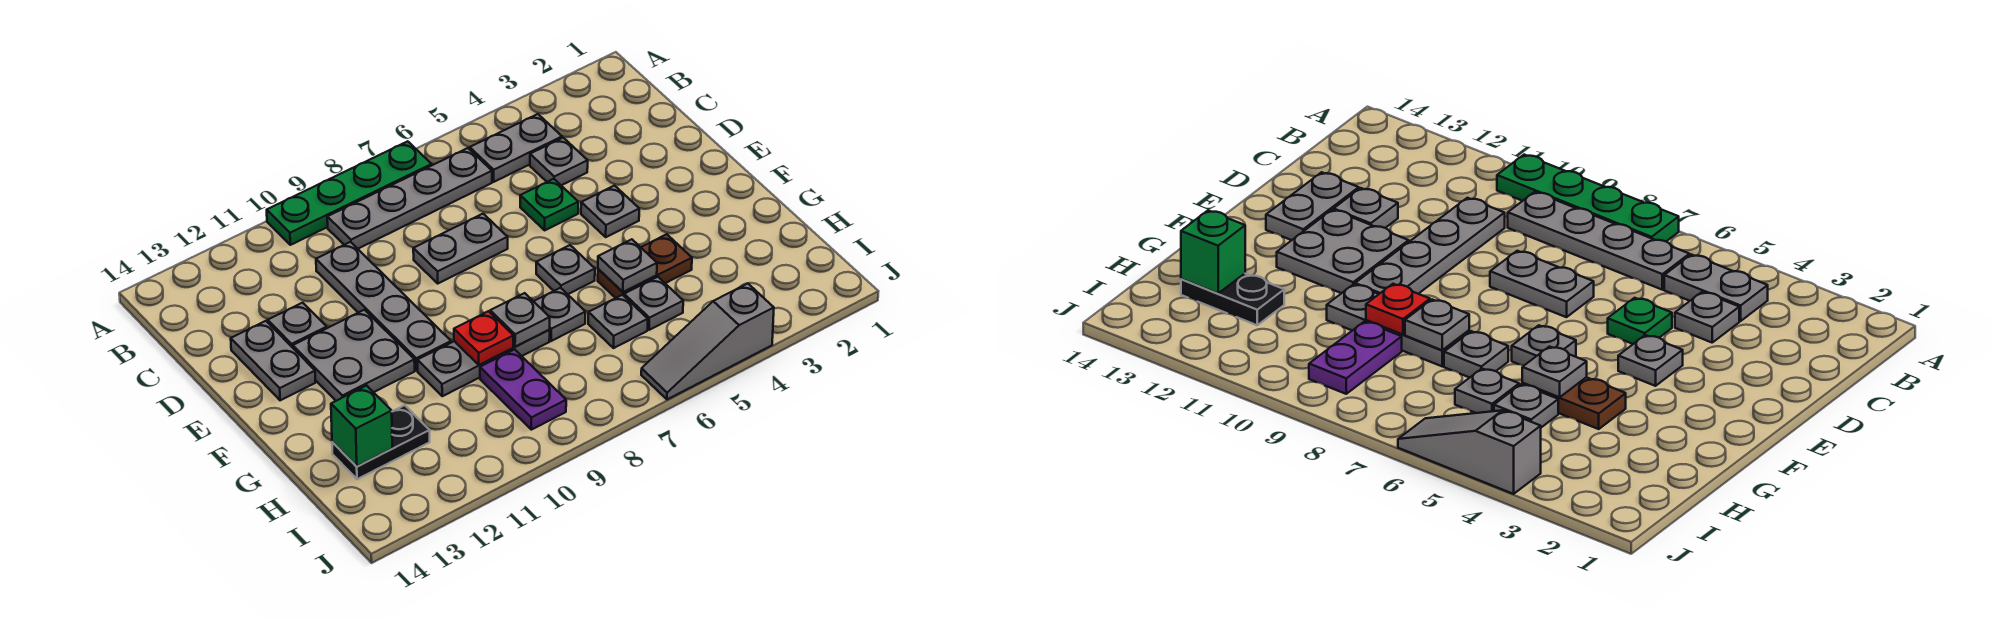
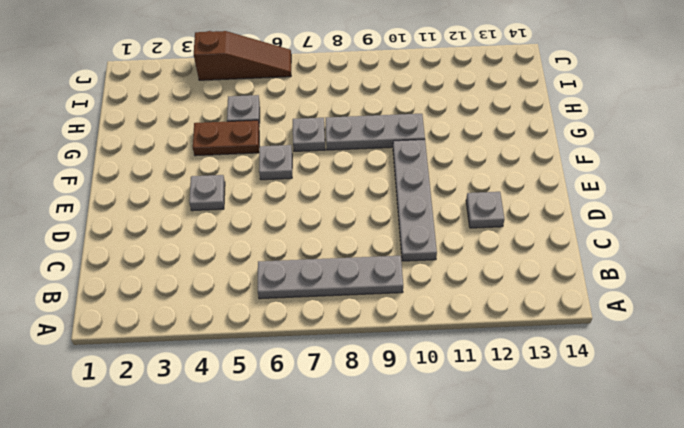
brown 1x3 slope [194,31,291,80] -> grey 1x3 slope [641,283,774,399]
none -> green 1x4 plate [267,141,432,245]
none -> grey 1x2 plate [470,114,562,182]
none -> grey 1x1 plate [530,138,588,185]

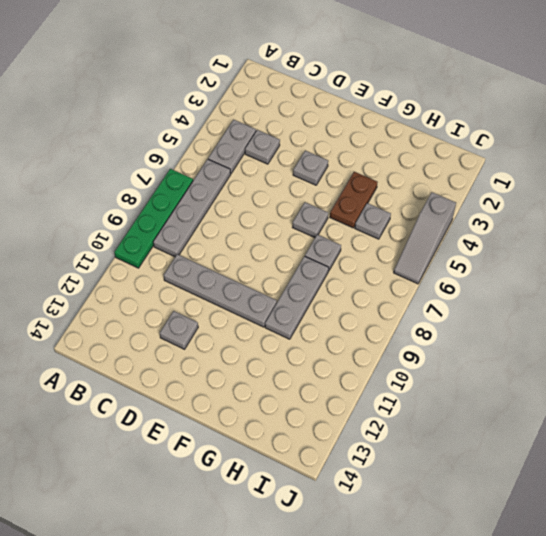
none -> green 1x1 plate [520,179,578,230]
none -> grey 1x2 plate [413,214,508,283]
none -> grey 1x2 plate [231,321,315,400]

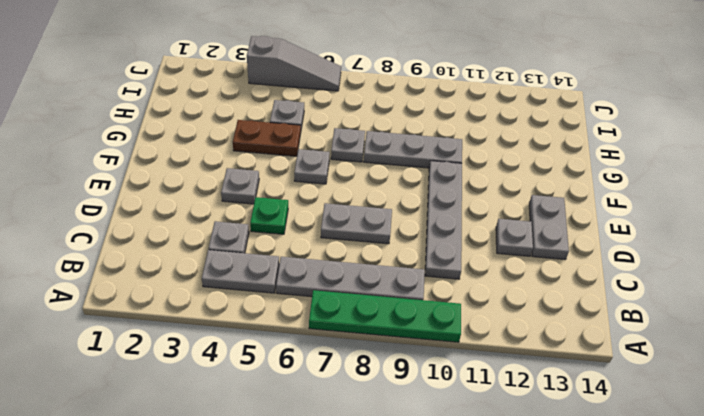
none -> grey 2x2 plate [293,310,415,401]
none -> grey 1x1 plate [588,295,648,348]
none -> purple 1x2 plate [480,349,566,430]

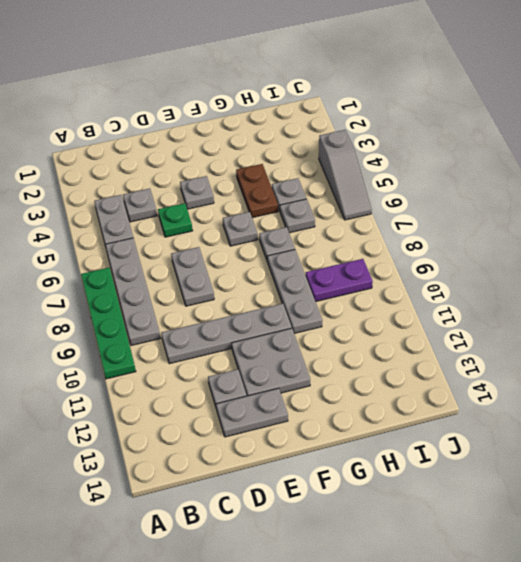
none -> black 1x2 plate [332,405,430,479]
none -> grey 1x1 plate [598,239,657,292]
none -> grey 1x1 plate [490,293,550,347]

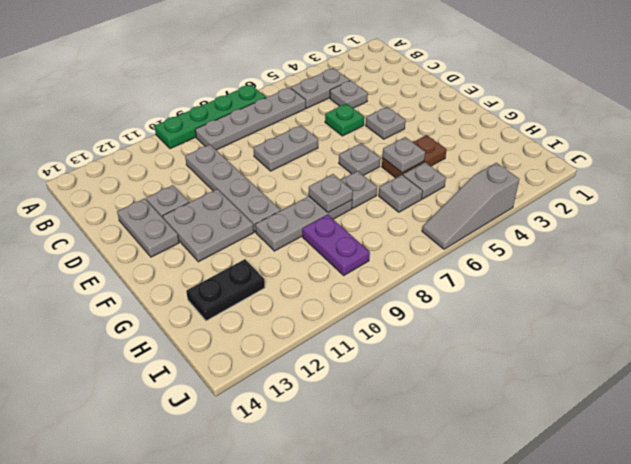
none -> red 1x1 plate [454,311,513,365]
none -> green 1x1 brick [331,386,392,466]

